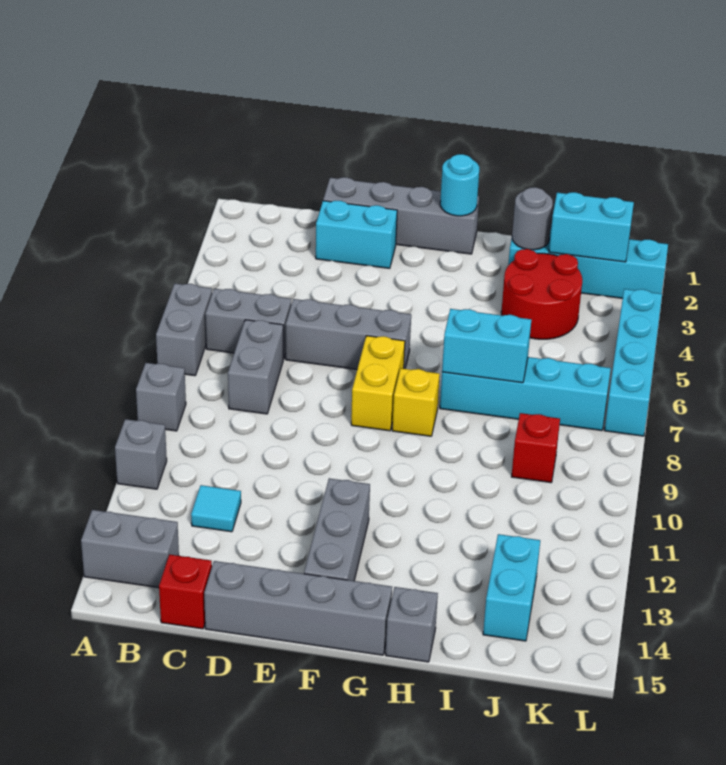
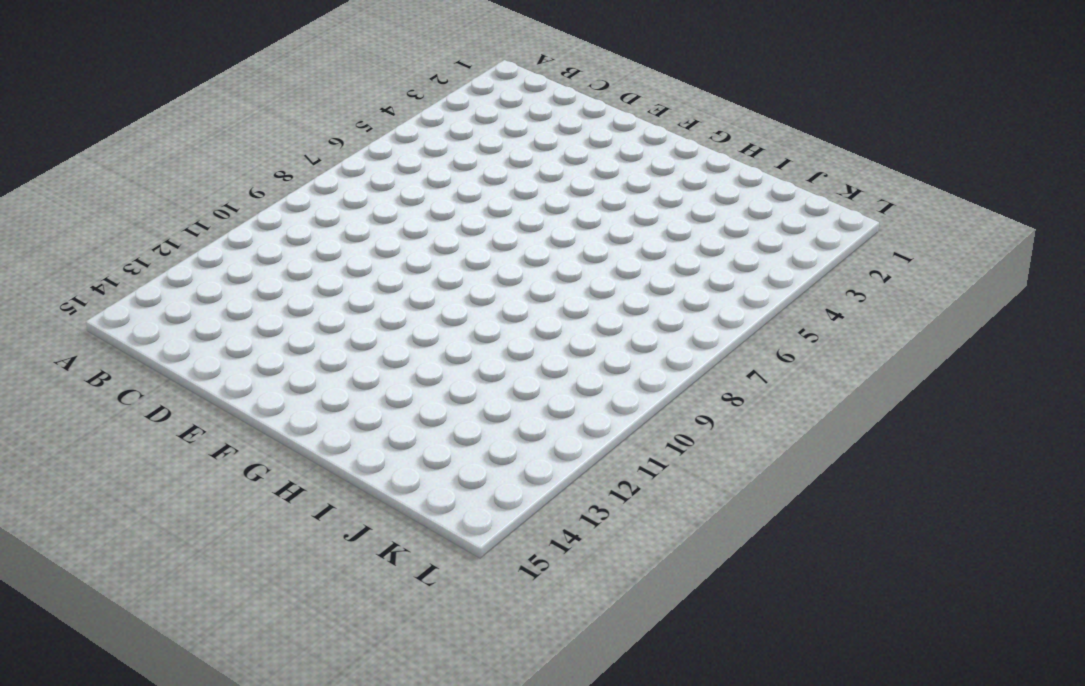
none -> grey 1x2 brick [156,283,212,376]
none -> grey 1x1 brick [136,363,186,431]
none -> grey 1x1 brick [115,419,167,489]

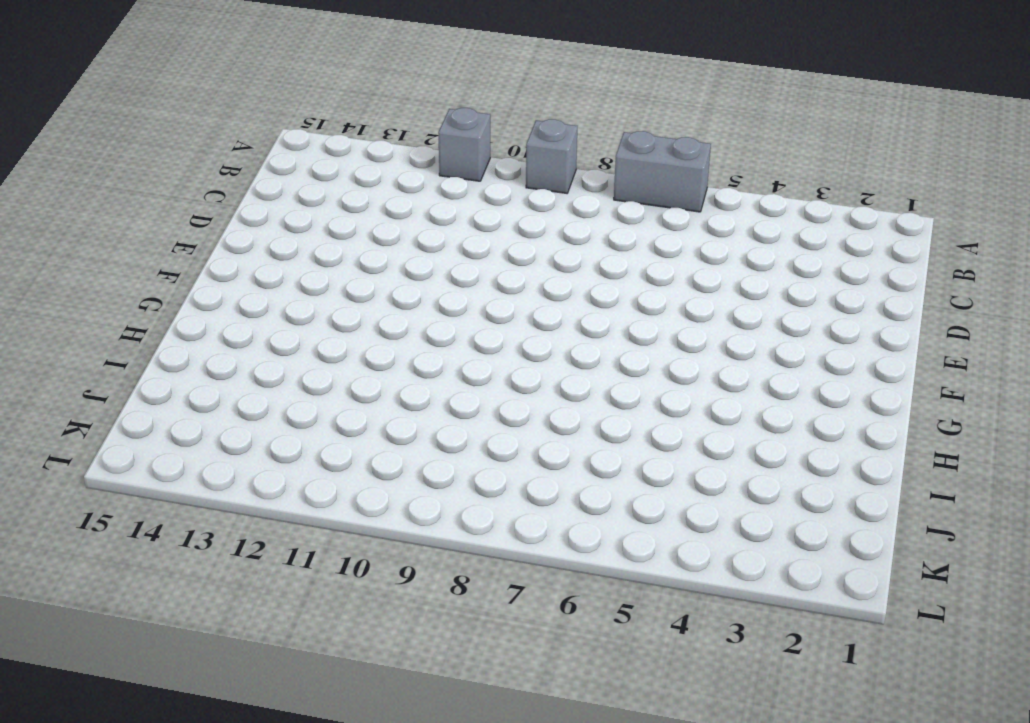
none -> grey 1x2 brick [81,510,179,588]
none -> grey 1x2 brick [205,289,291,359]
none -> grey 1x2 brick [228,320,283,414]

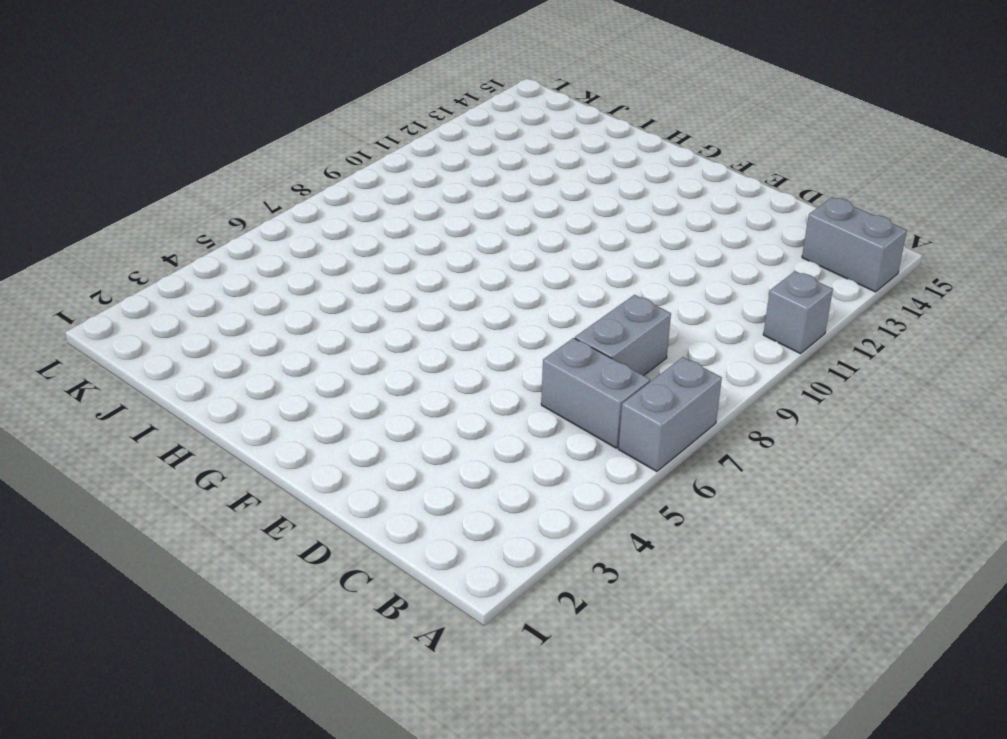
none -> grey 1x1 brick [136,363,186,431]
none -> cyan 1x1 tile [191,485,241,532]
none -> red 1x1 brick [159,554,212,629]

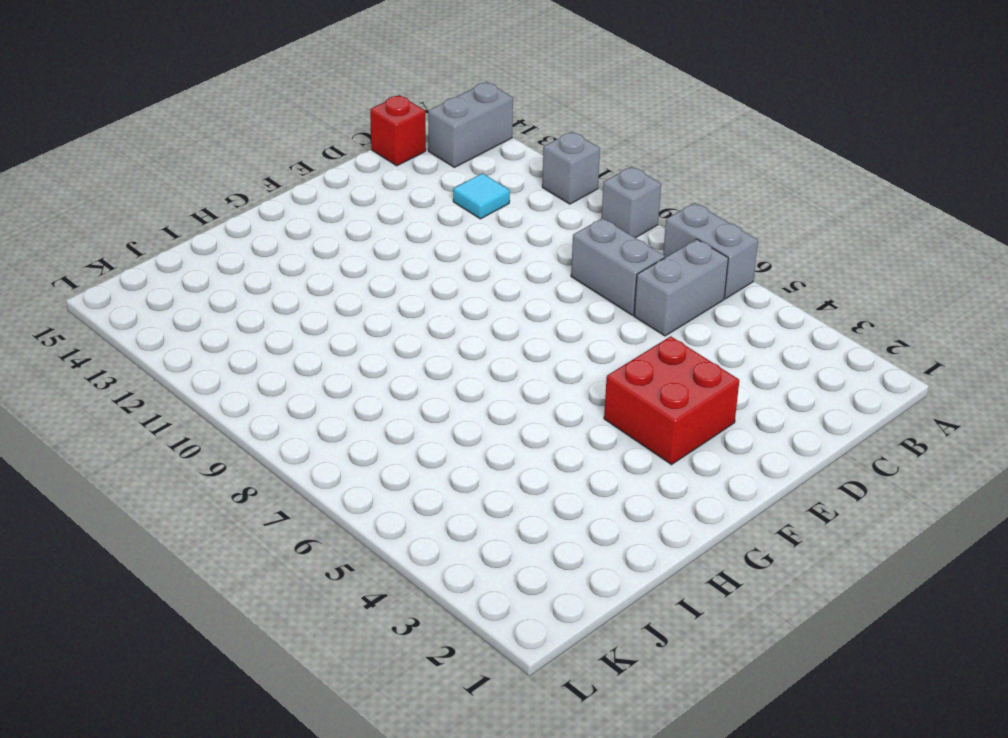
red 2x2 brick [604,336,739,465] -> none
none -> grey 1x4 brick [323,177,479,254]
none -> cyan 1x2 brick [316,201,397,268]
none -> grey 1x3 brick [286,299,411,369]

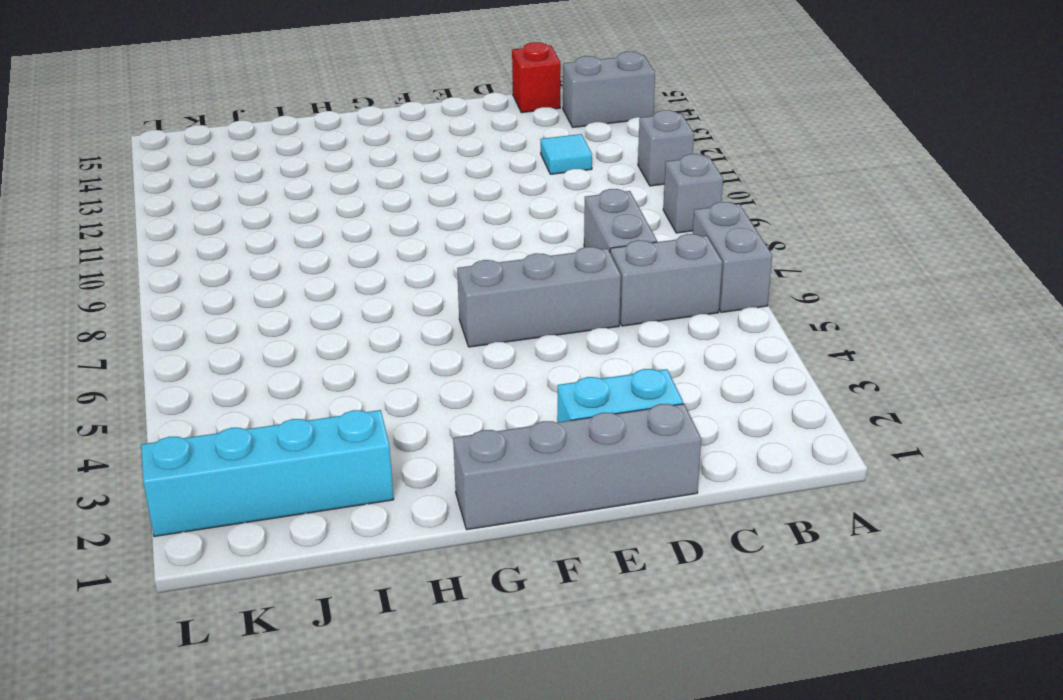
none -> grey 1x4 brick [204,561,392,655]
none -> yellow 1x2 brick [351,336,405,431]
none -> grey 1x3 brick [304,478,370,581]

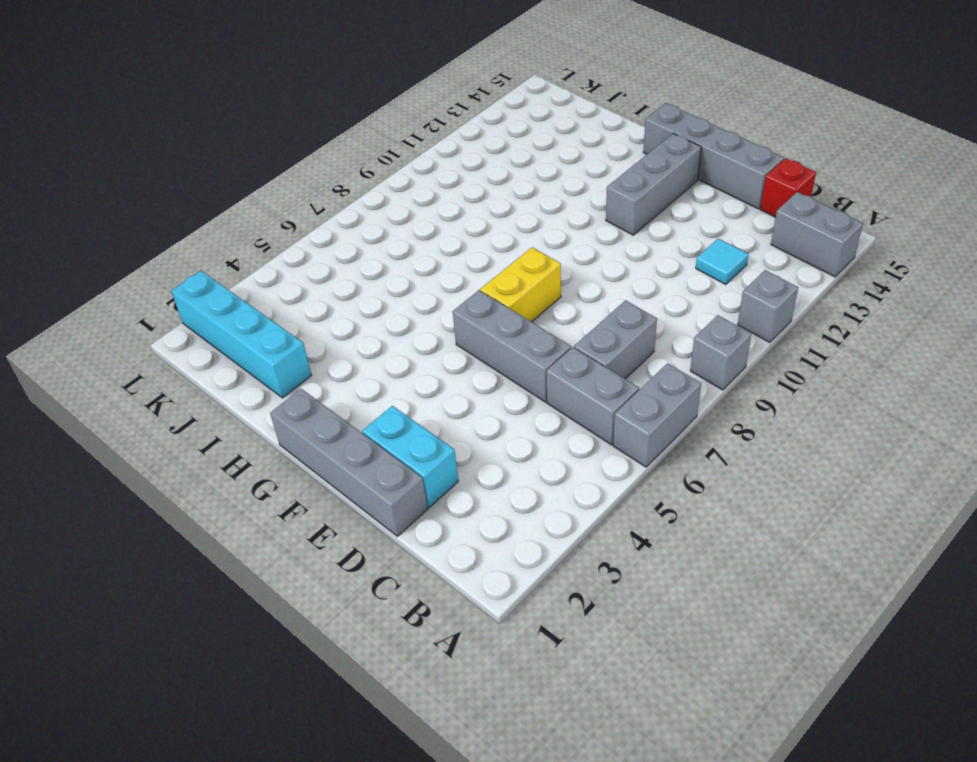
none -> yellow 1x1 brick [392,368,440,436]
none -> cyan 1x4 brick [440,357,611,431]
none -> grey 1x1 brick [386,587,438,662]

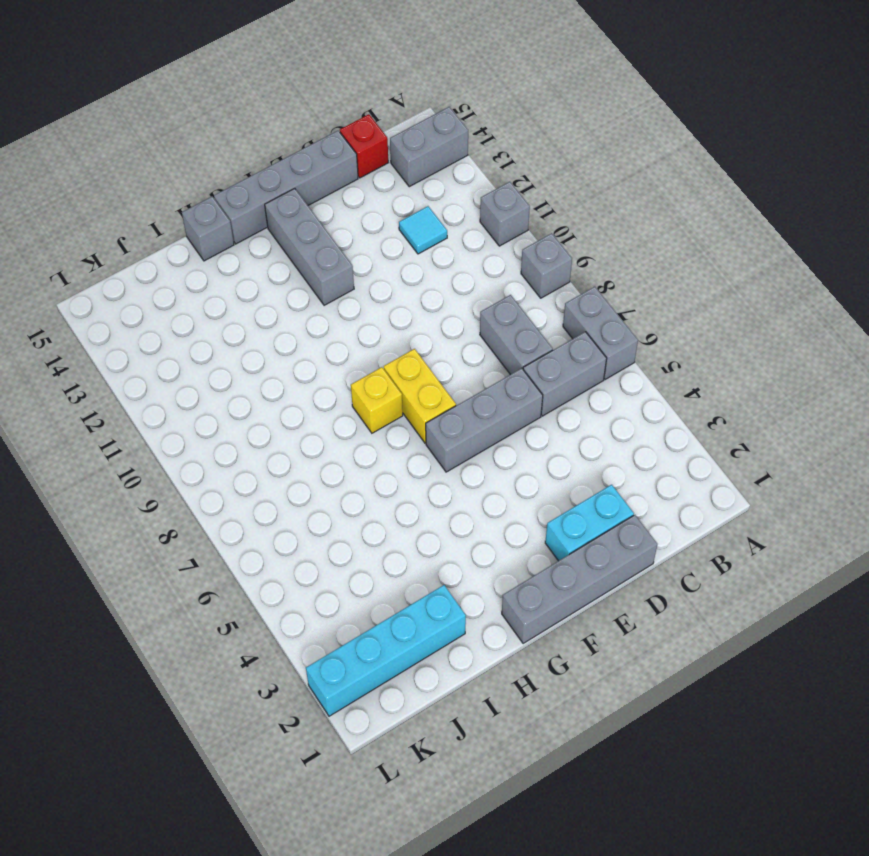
none -> cyan 1x4 brick [440,357,611,431]
none -> red 2x2 round brick [501,249,582,339]
none -> red 1x1 brick [511,413,560,483]

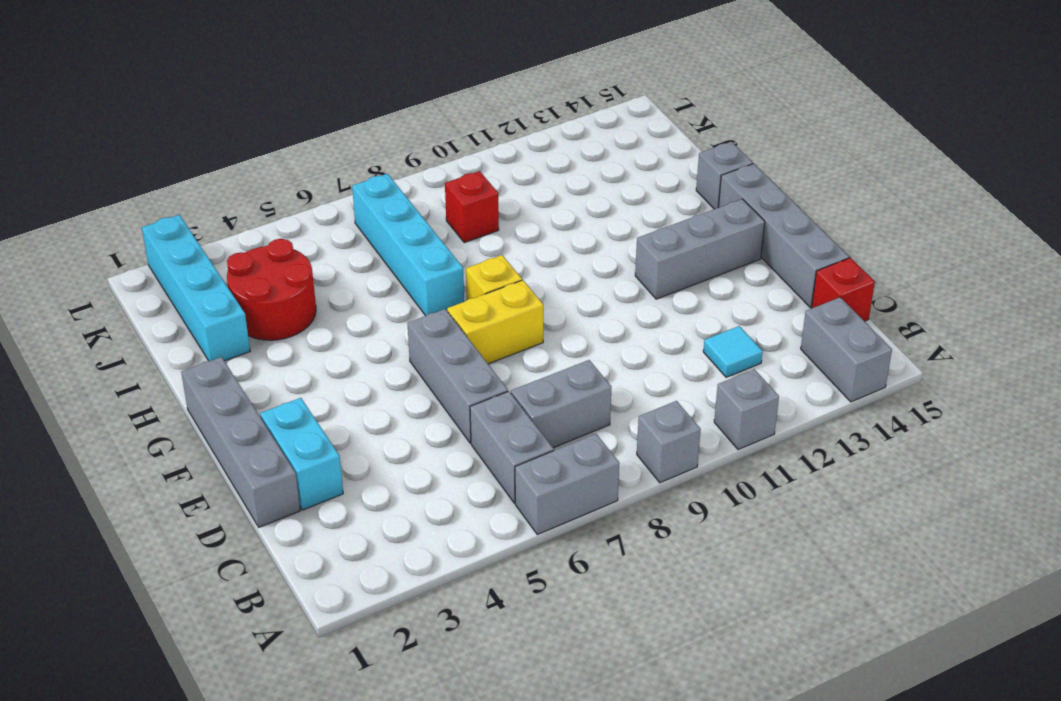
none -> cyan 1x2 brick [483,534,540,641]
none -> cyan 1x4 brick [604,289,662,436]
none -> cyan 1x1 round brick [440,154,479,216]

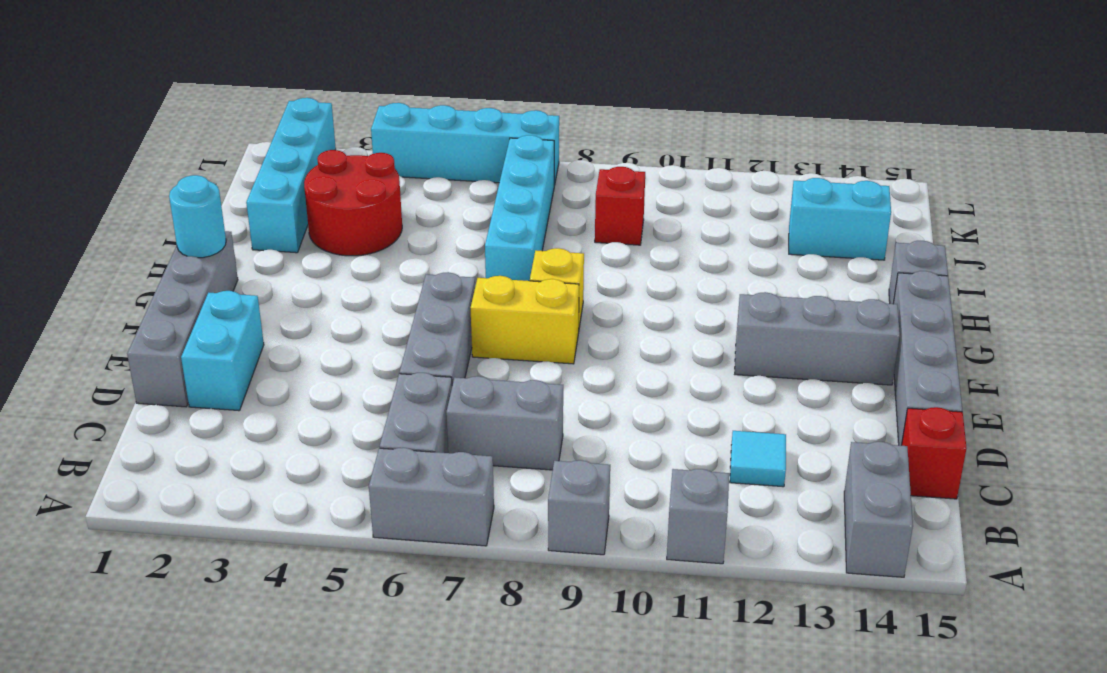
none -> cyan 1x2 brick [442,309,531,383]
none -> grey 1x1 round brick [512,187,553,250]
none -> cyan 1x2 brick [549,192,634,262]

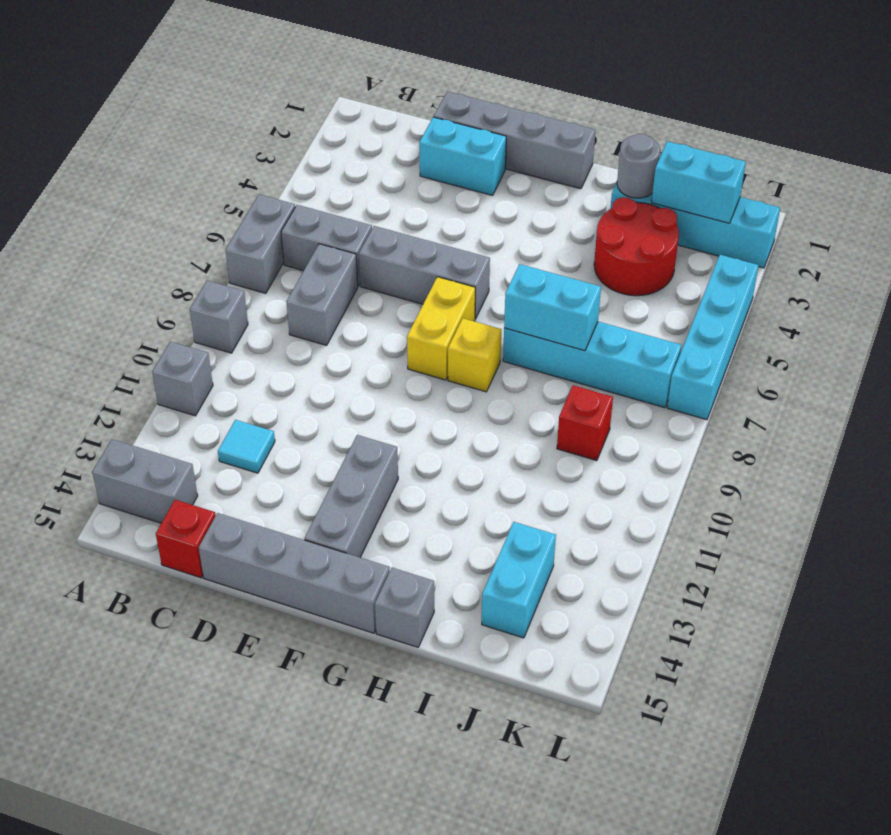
none -> cyan 1x1 round brick [440,154,479,216]

